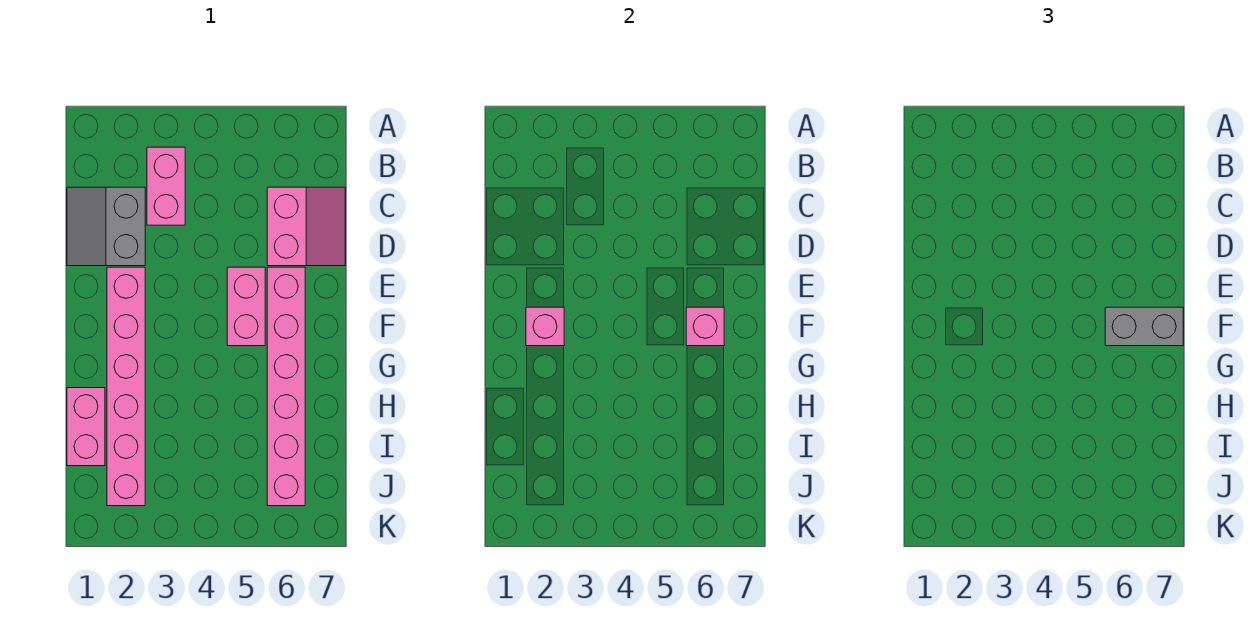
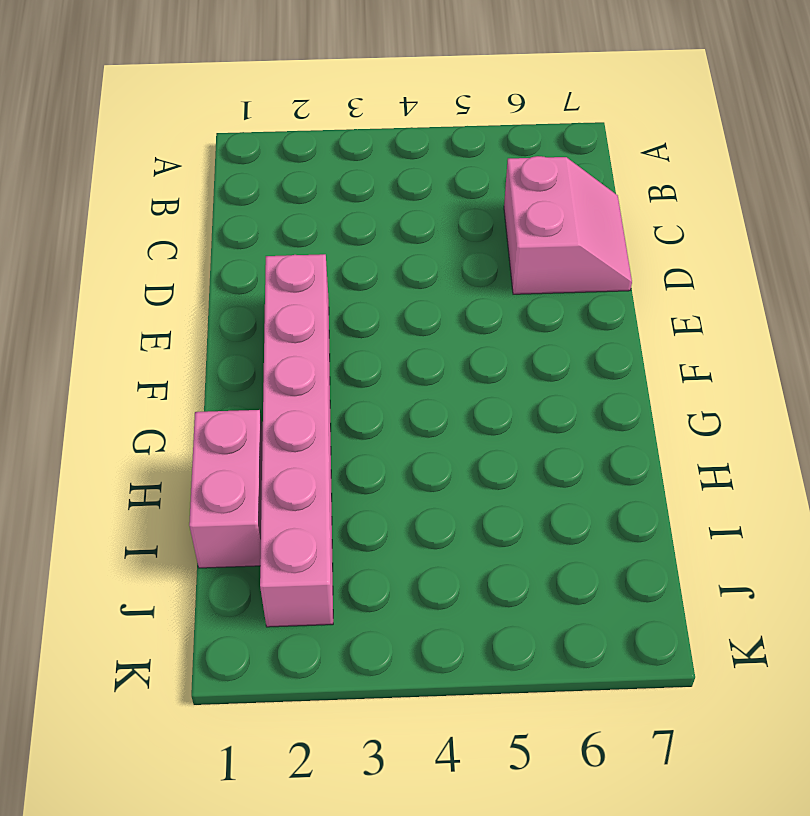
none -> pink 1x2 brick [147,147,185,225]
none -> grey 2x2 slope [67,187,145,266]

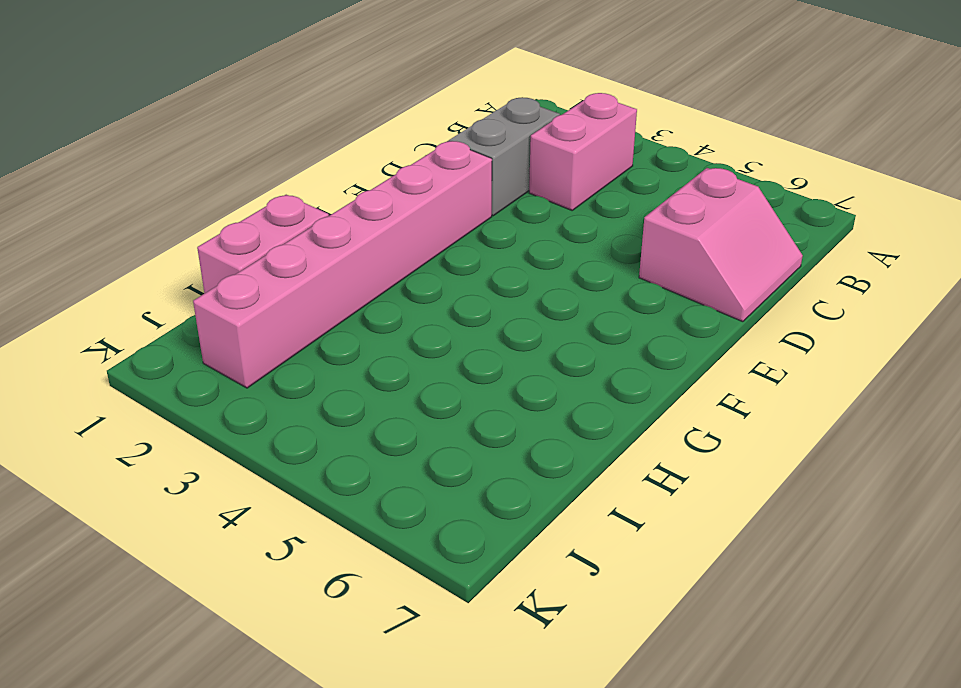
none -> pink 1x2 brick [227,267,265,346]
none -> pink 1x6 brick [267,267,305,506]

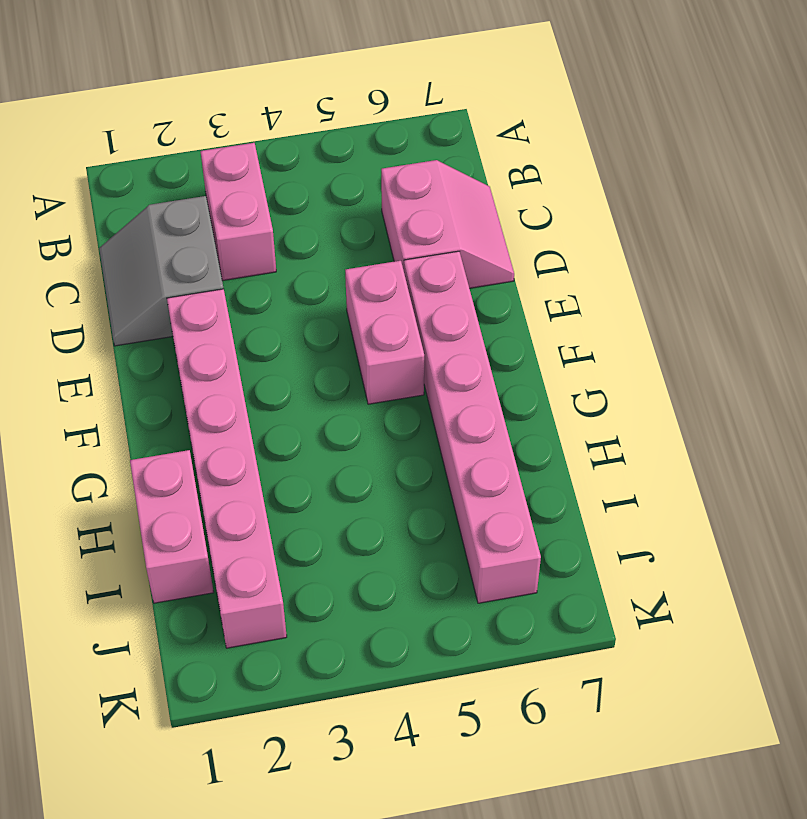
none -> pink 1x1 brick [526,307,564,346]
none -> pink 1x1 brick [686,307,724,346]

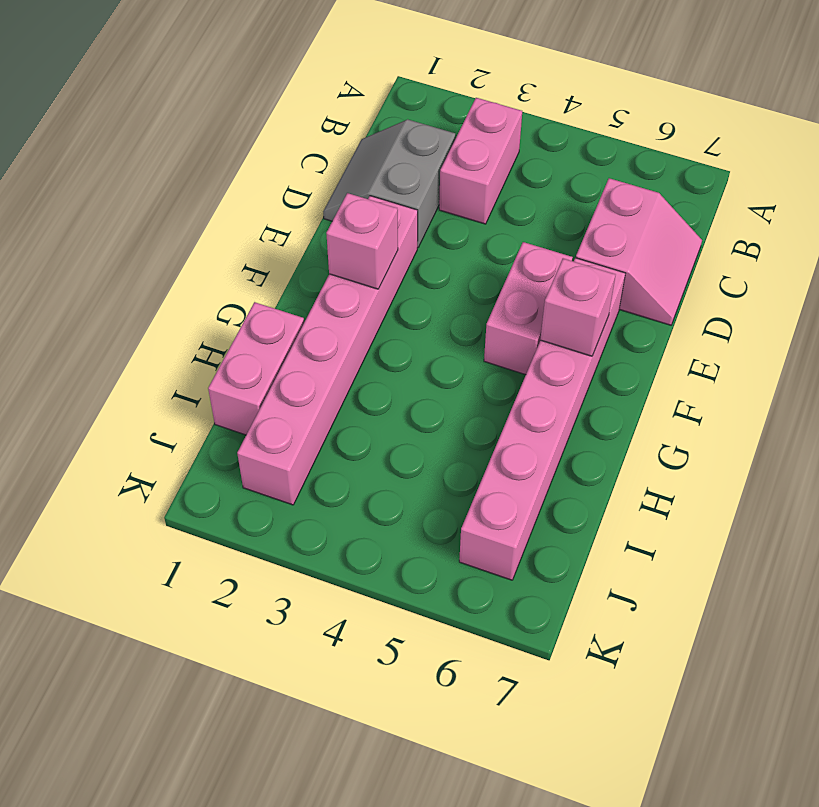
none -> grey 1x2 brick [1105,307,1183,346]

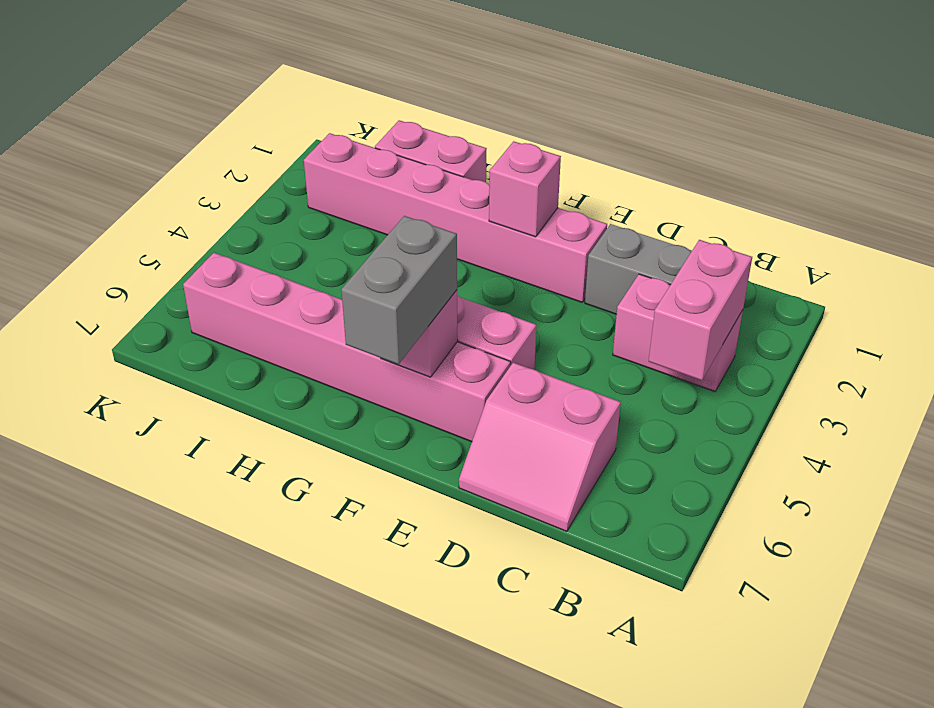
pink 1x2 brick [649,240,752,380] -> none

